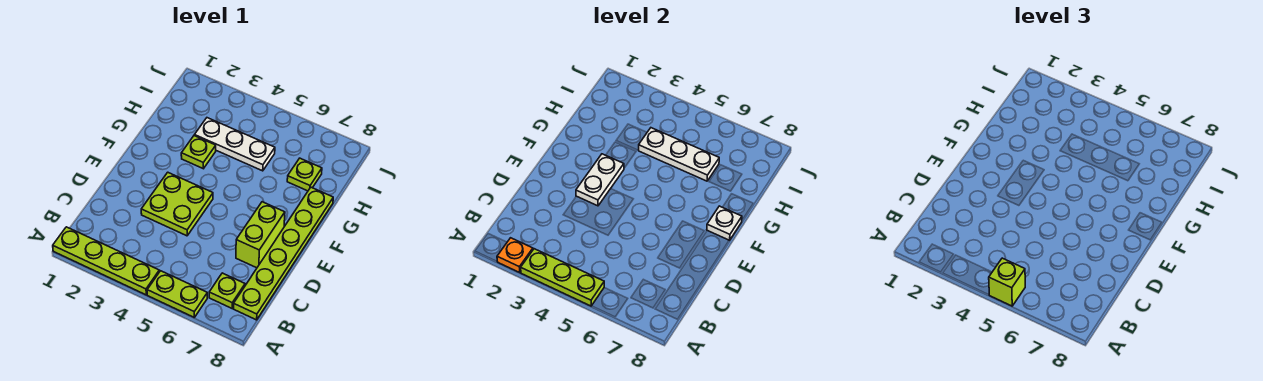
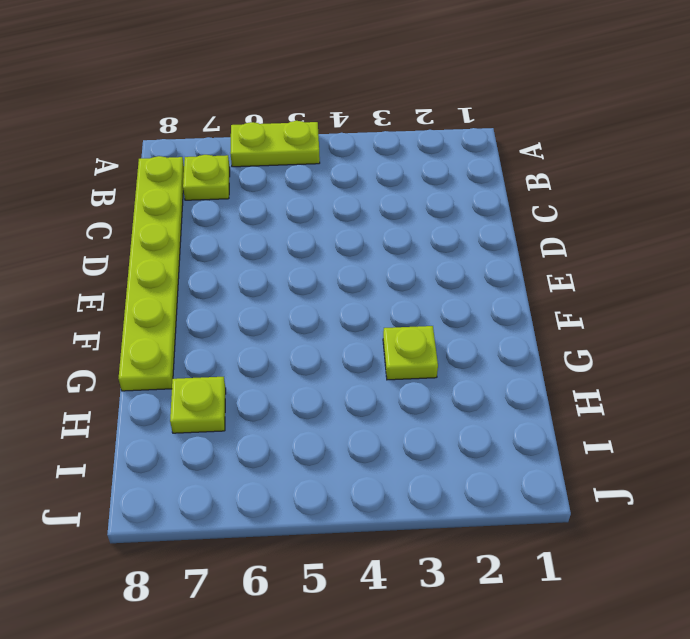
none -> lime 1x4 plate [53,227,159,295]
none -> lime 2x2 plate [141,172,213,236]
none -> lime 1x2 brick [236,202,285,268]

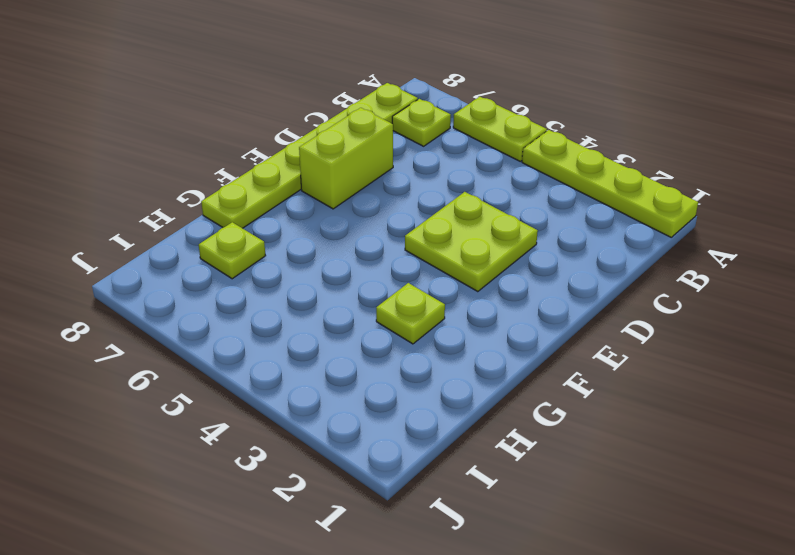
none -> white 1x3 plate [195,118,275,171]
none -> orange 1x1 plate [497,238,533,273]
none -> lime 1x3 plate [521,249,604,306]

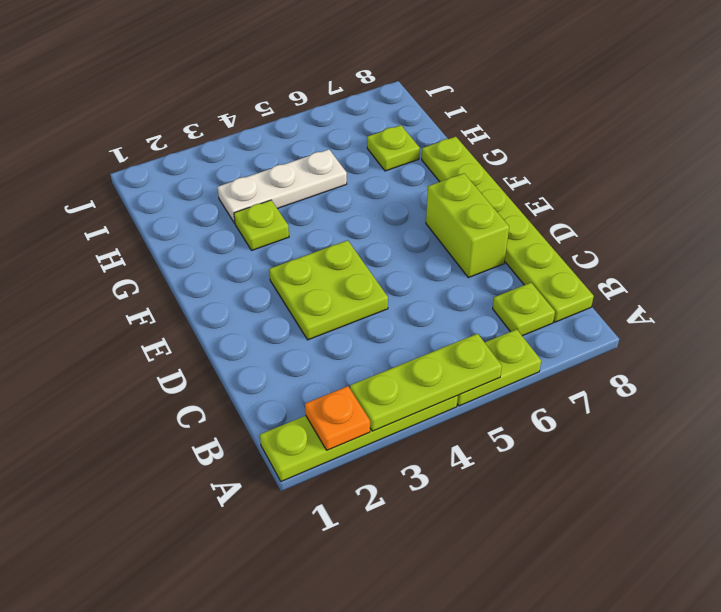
none -> white 1x2 plate [576,154,624,206]
none -> white 1x1 plate [707,206,742,240]
none -> white 1x3 plate [638,128,719,181]

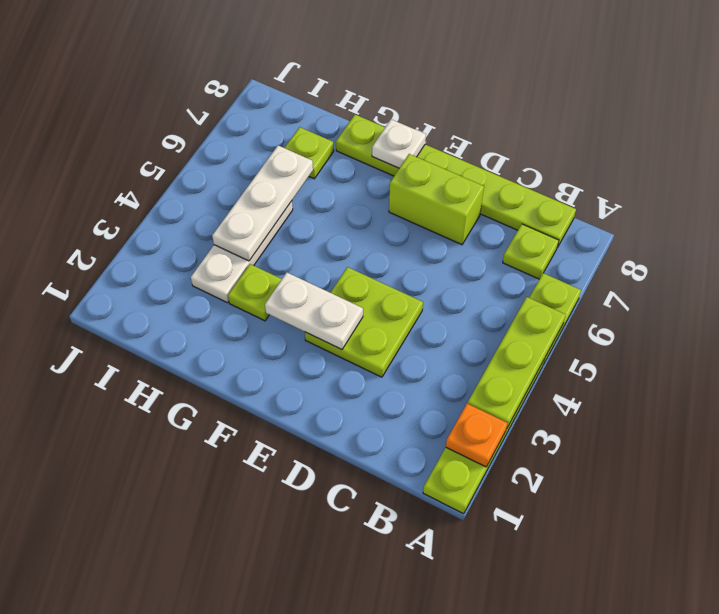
none -> lime 1x1 brick [989,258,1025,306]

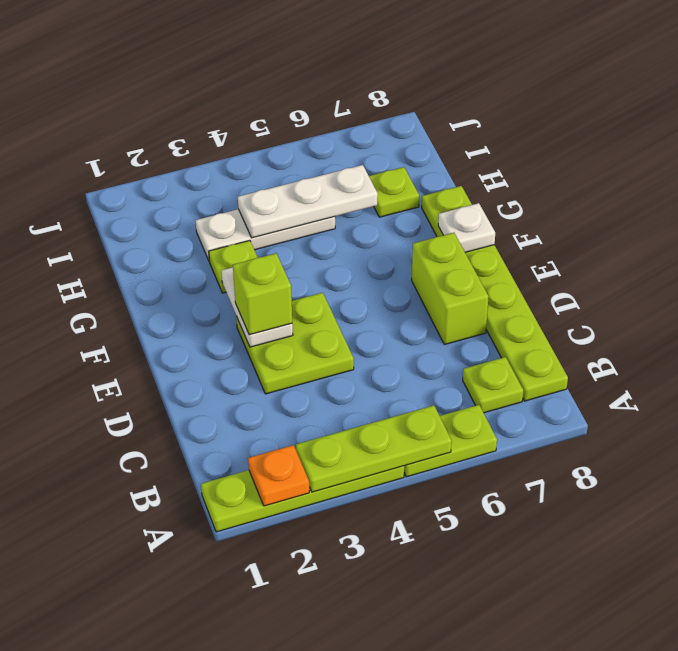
lime 1x1 brick [233,253,292,335] -> lime 1x1 brick moved to [989,258,1025,306]

